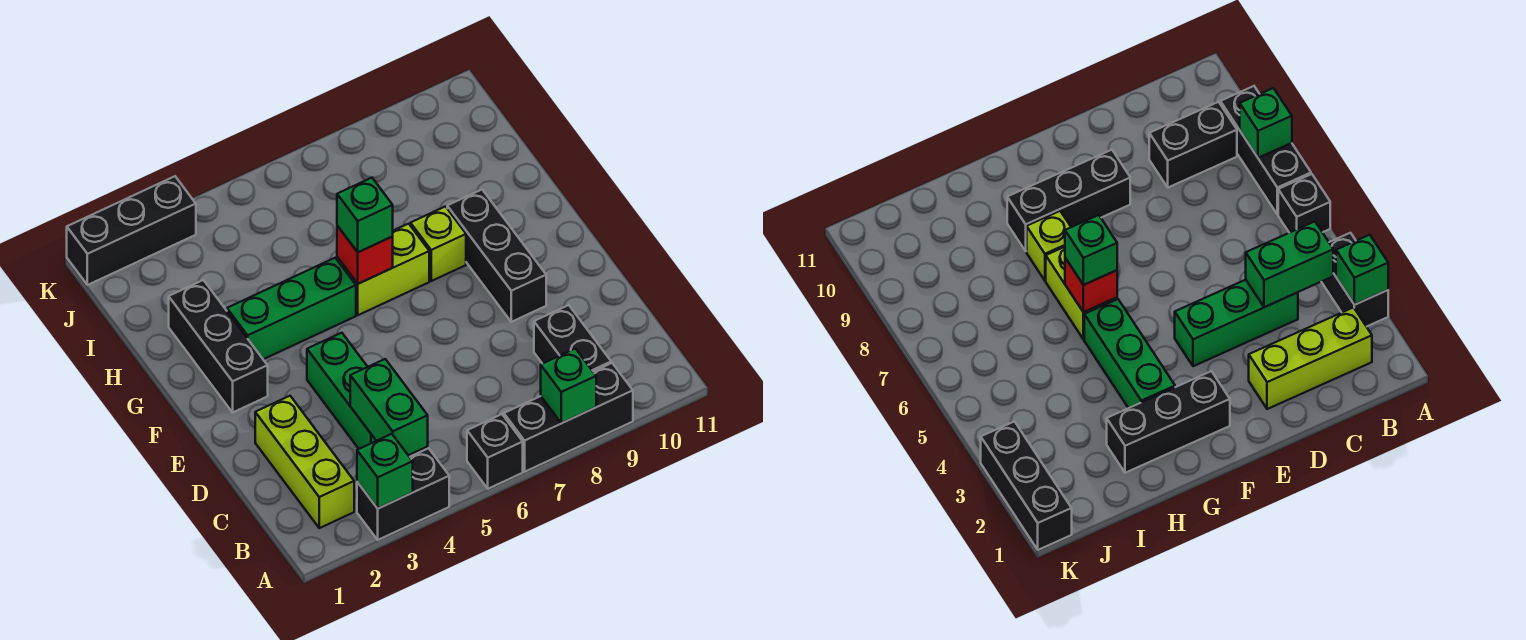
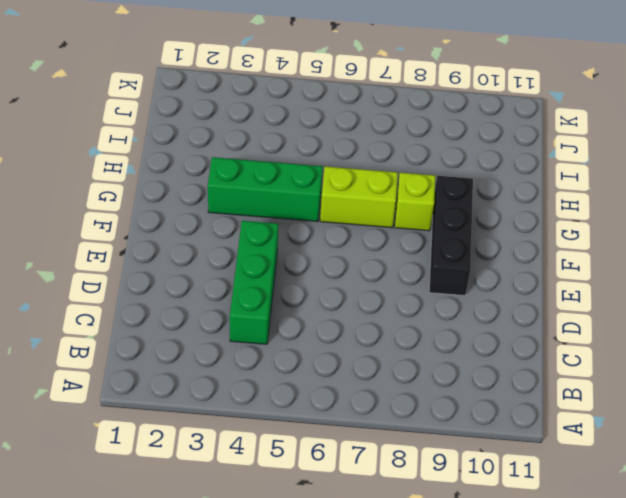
none -> black 1x2 brick [357,448,449,540]
none -> black 1x1 brick [467,414,523,489]
none -> black 1x3 brick [504,363,633,472]

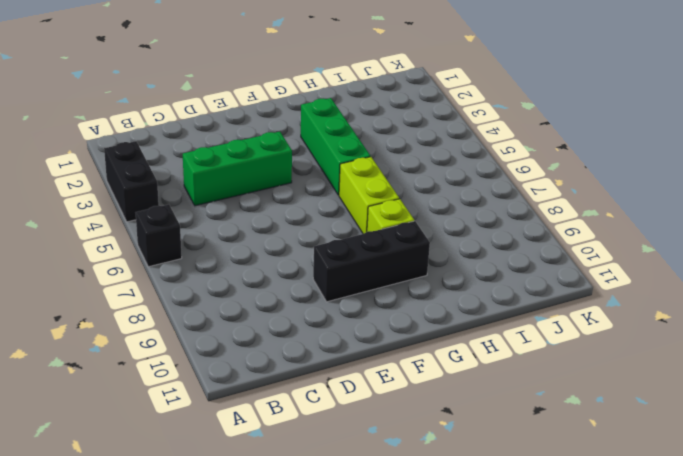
none -> black 1x3 brick [504,363,633,472]
none -> lime 1x3 brick [255,396,354,528]
none -> black 1x2 brick [534,305,611,372]

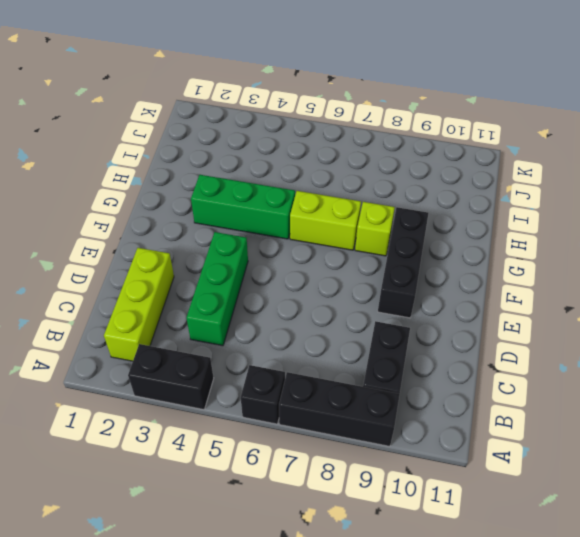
none -> black 1x3 brick [169,280,268,412]
none -> black 1x3 brick [67,176,196,285]
none -> green 1x1 brick [357,434,413,508]

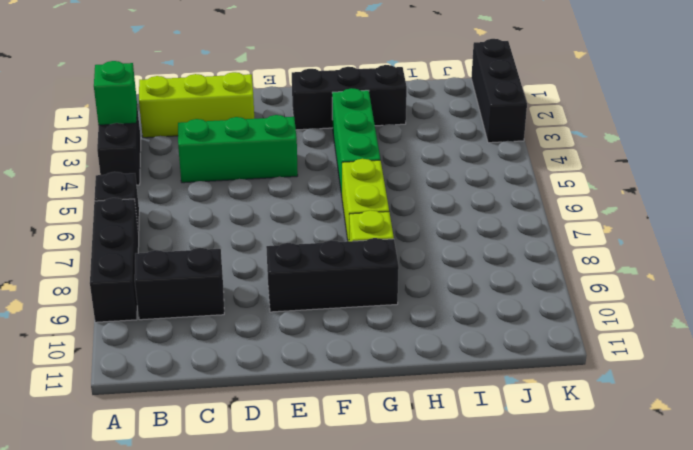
none -> green 1x1 brick [541,349,596,423]
none -> green 1x2 brick [350,359,428,455]
none -> red 1x1 brick [337,226,393,284]

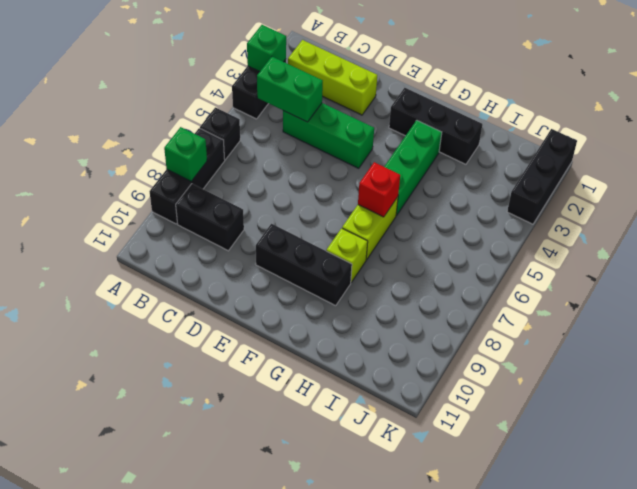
none -> green 1x1 brick [337,178,393,252]

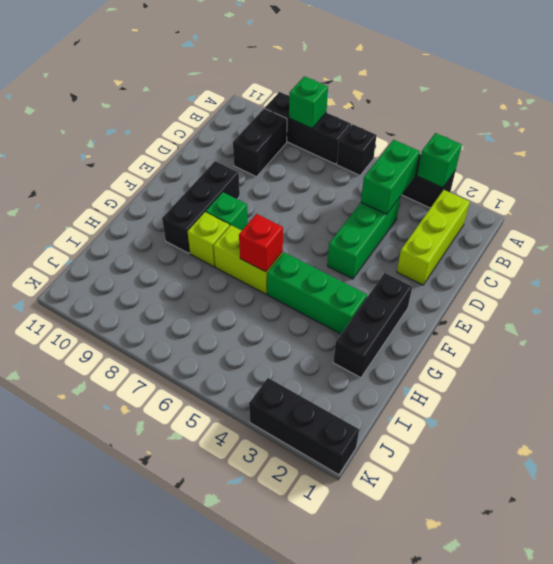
green 1x1 brick [206,192,248,230] -> green 1x1 brick moved to [337,178,393,252]

